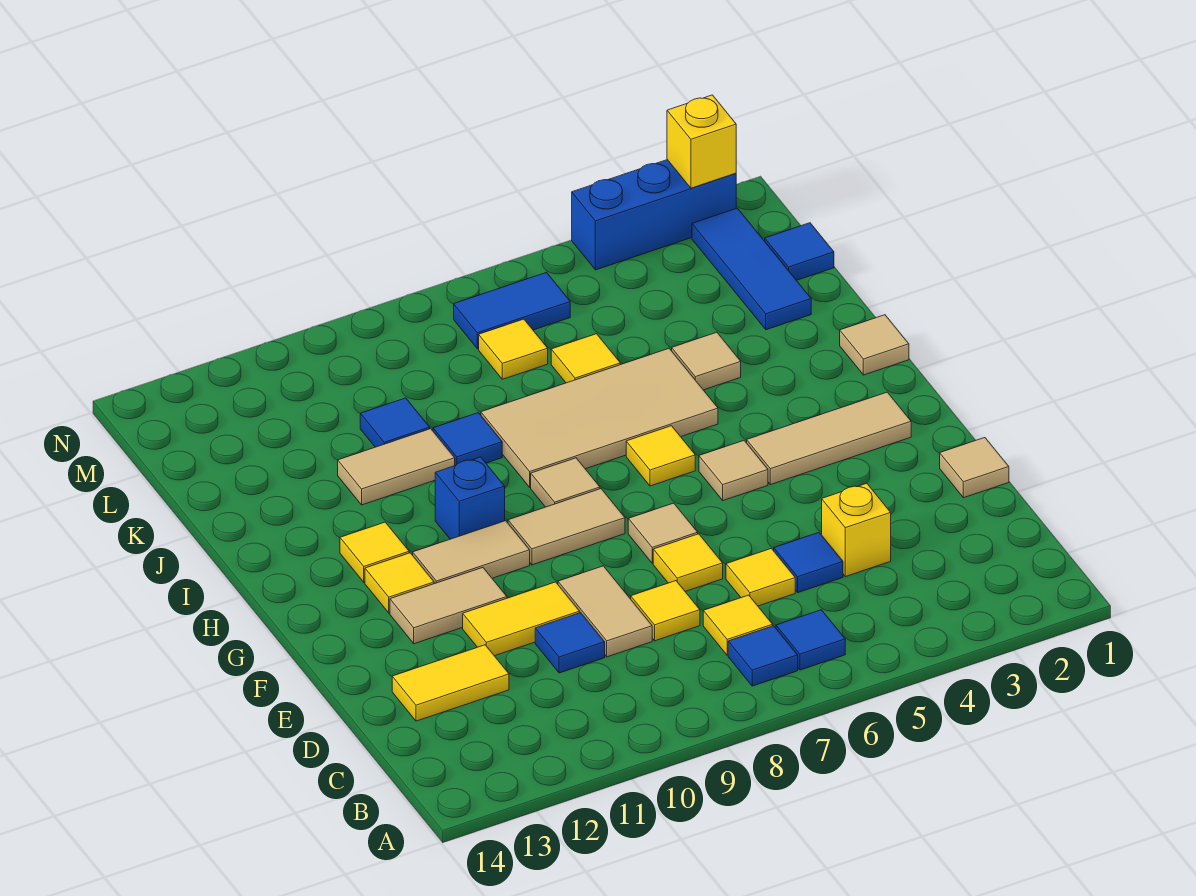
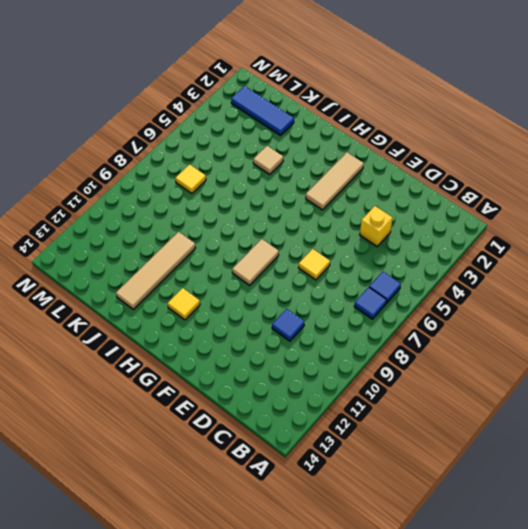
tan 1x4 tile [116,232,195,309] -> tan 1x2 tile [338,429,455,505]
none -> yellow 1x1 tile [703,595,773,655]
none -> blue 1x1 tile [774,533,843,592]
none -> yellow 1x1 tile [726,548,795,606]
none -> yellow 1x1 tile [631,581,700,641]

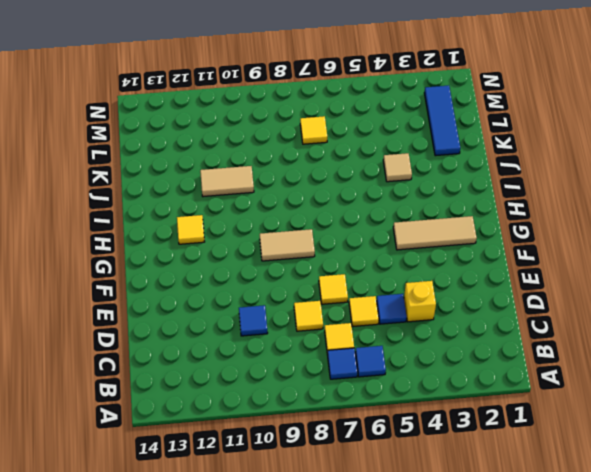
none -> tan 1x2 tile [558,566,652,657]
none -> yellow 1x2 tile [392,645,509,721]
none -> tan 1x1 tile [940,438,1009,498]
none -> yellow 1x2 tile [463,582,580,656]

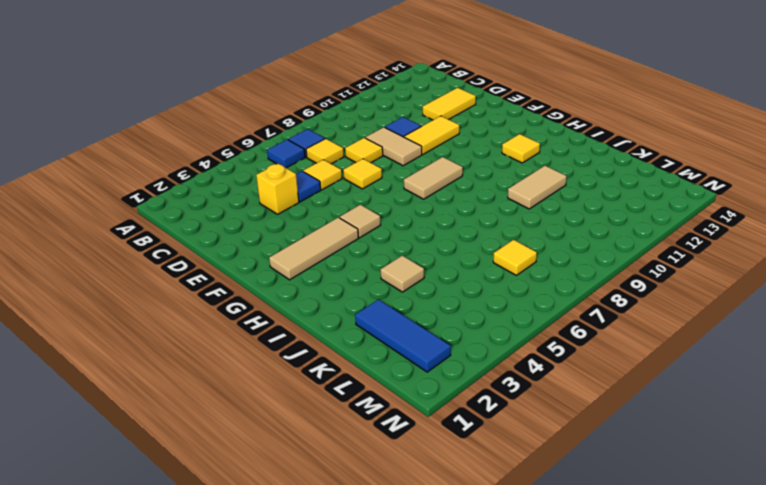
none -> tan 1x1 tile [940,438,1009,498]
none -> tan 1x1 tile [628,503,698,563]
none -> tan 1x2 tile [390,568,507,644]
none -> tan 1x2 tile [413,521,530,584]

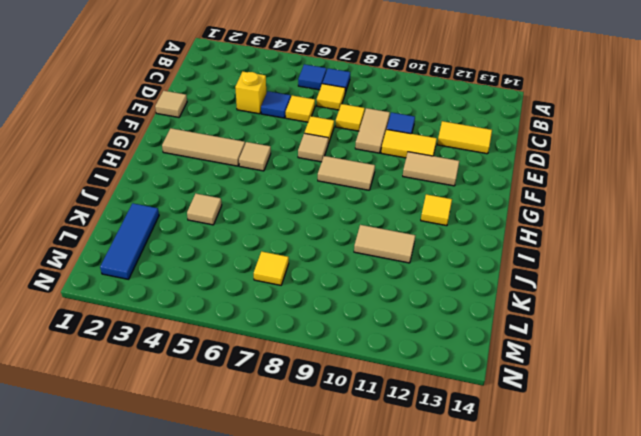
none -> tan 1x2 tile [413,521,530,584]
none -> yellow 1x1 tile [365,553,434,613]
none -> yellow 1x1 tile [626,426,695,486]
none -> tan 1x1 tile [531,458,600,507]

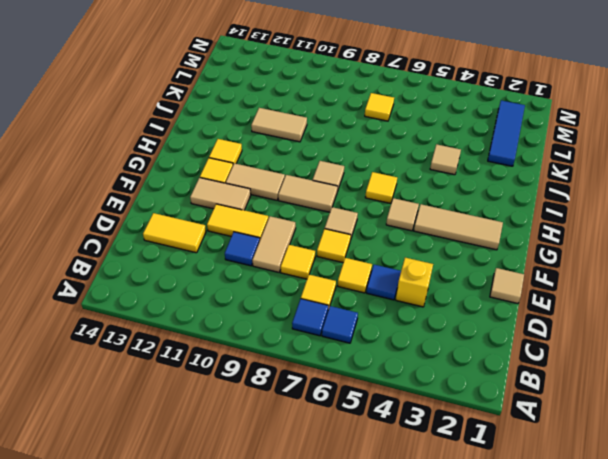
none -> blue 1x1 brick [435,457,505,539]
none -> tan 1x1 tile [840,315,909,375]
none -> tan 2x4 tile [481,349,718,487]
none -> blue 1x1 tile [433,413,502,465]

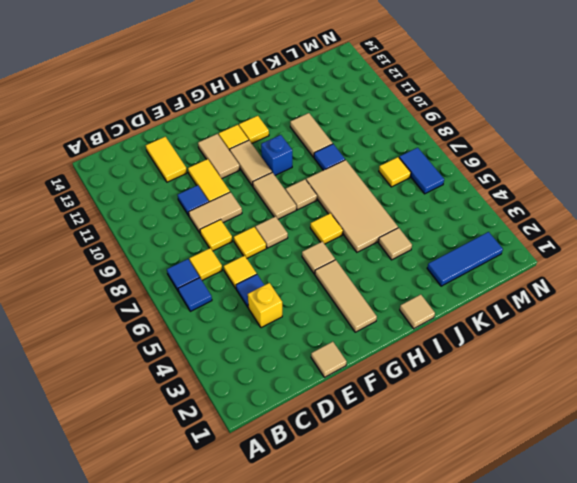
none -> yellow 1x1 tile [551,334,620,383]
none -> blue 1x1 tile [360,398,430,447]
none -> blue 1x1 tile [765,223,834,280]
none -> blue 1x3 brick [572,160,736,270]

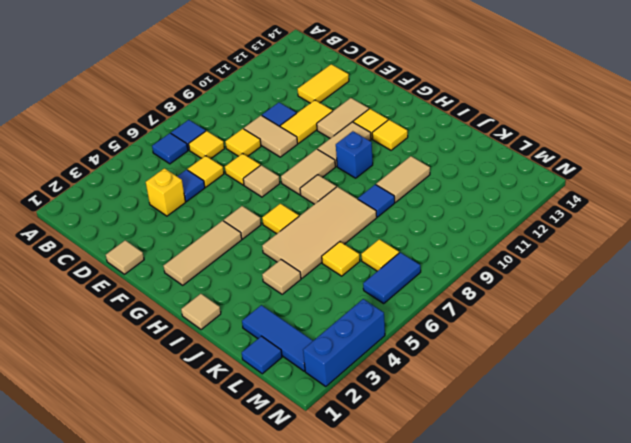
none -> blue 1x1 tile [360,398,430,447]
none -> yellow 1x1 brick [667,95,736,188]

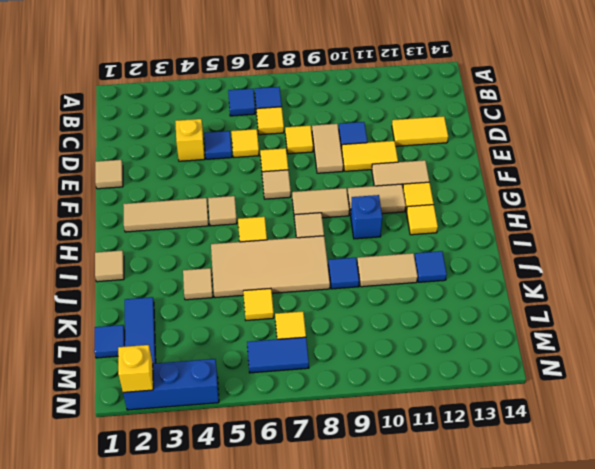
blue 1x1 tile [415,251,447,282] -> blue 1x1 tile moved to [360,398,430,447]

